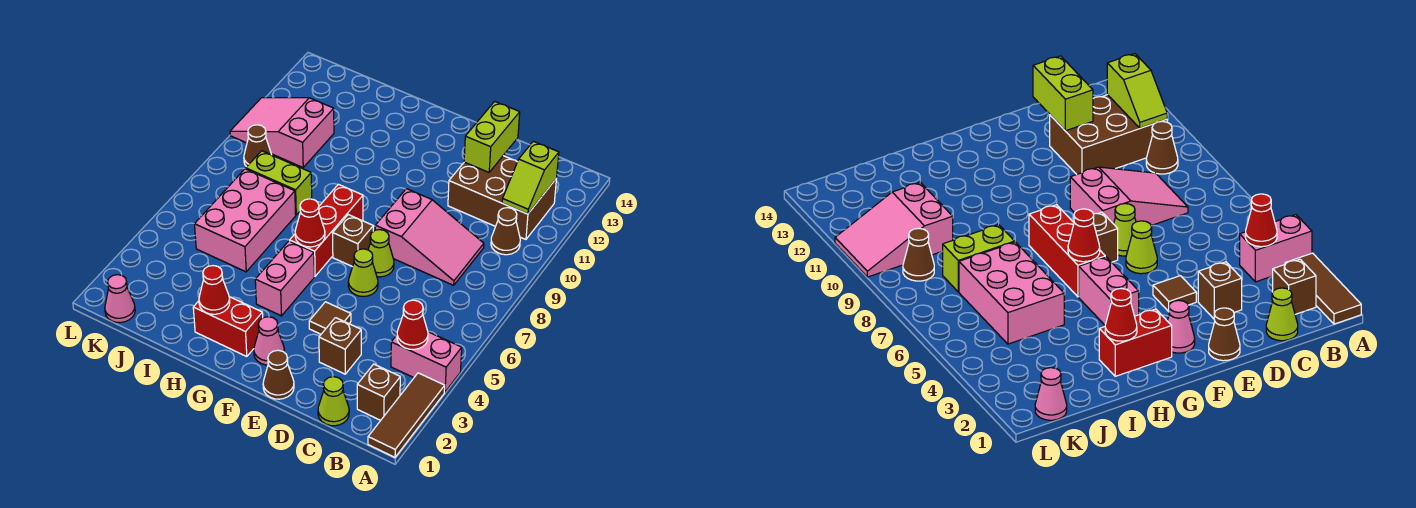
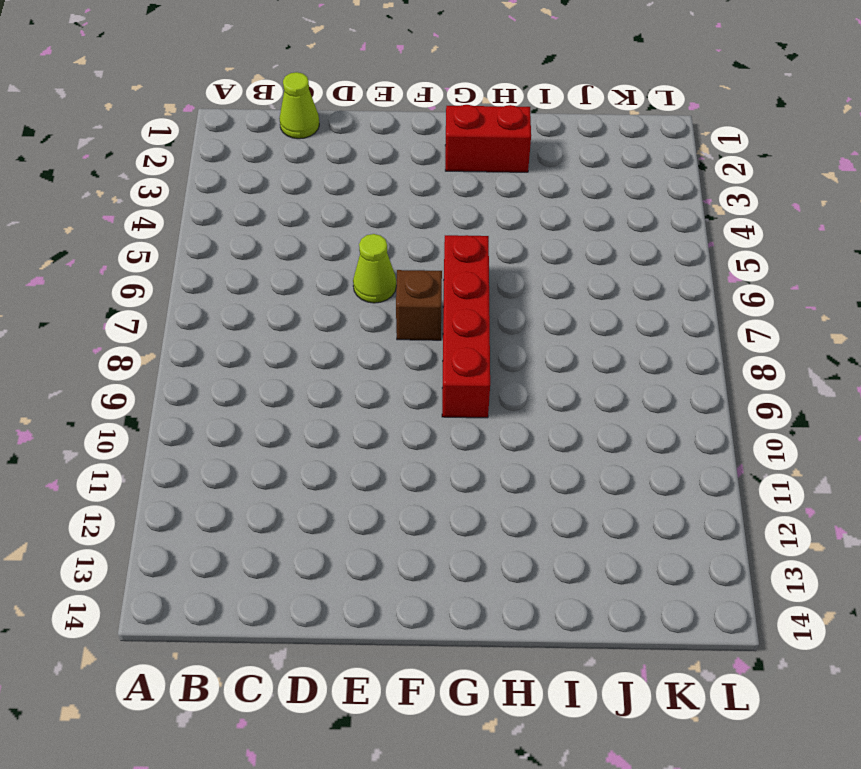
red 1x4 brick [442,235,490,418] -> red 1x3 brick [290,184,363,276]
none -> brown 1x3 tile [368,373,445,457]
none -> pink 1x2 brick [391,332,462,392]
none -> brown 1x1 brick [357,364,400,420]

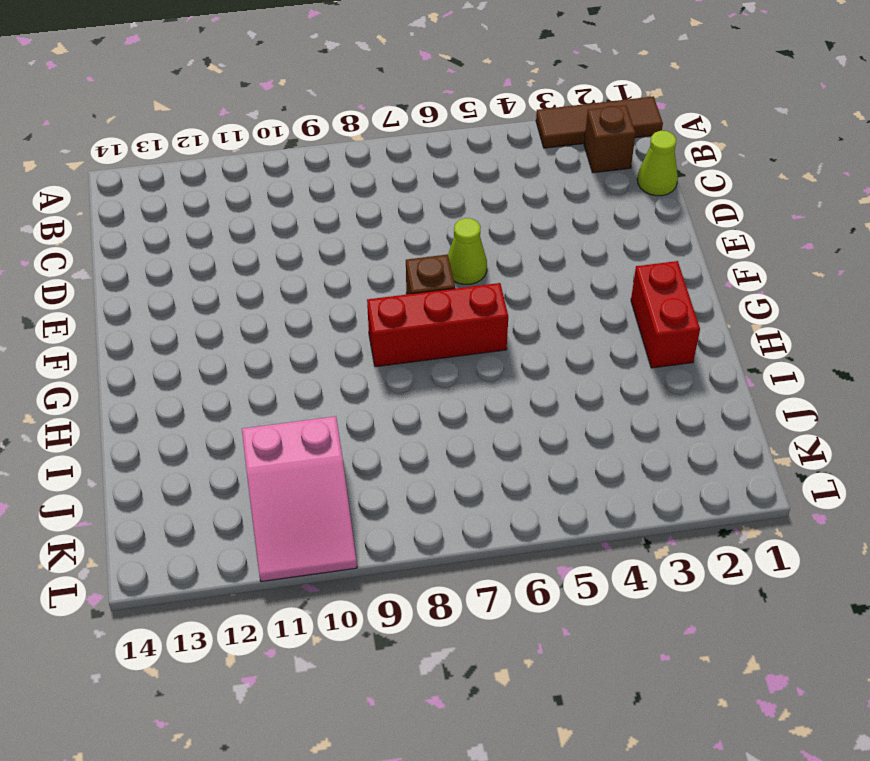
none -> pink 1x2 brick [391,332,462,392]
none -> brown 1x1 cone [491,208,520,255]
none -> brown 2x3 brick [448,156,557,239]

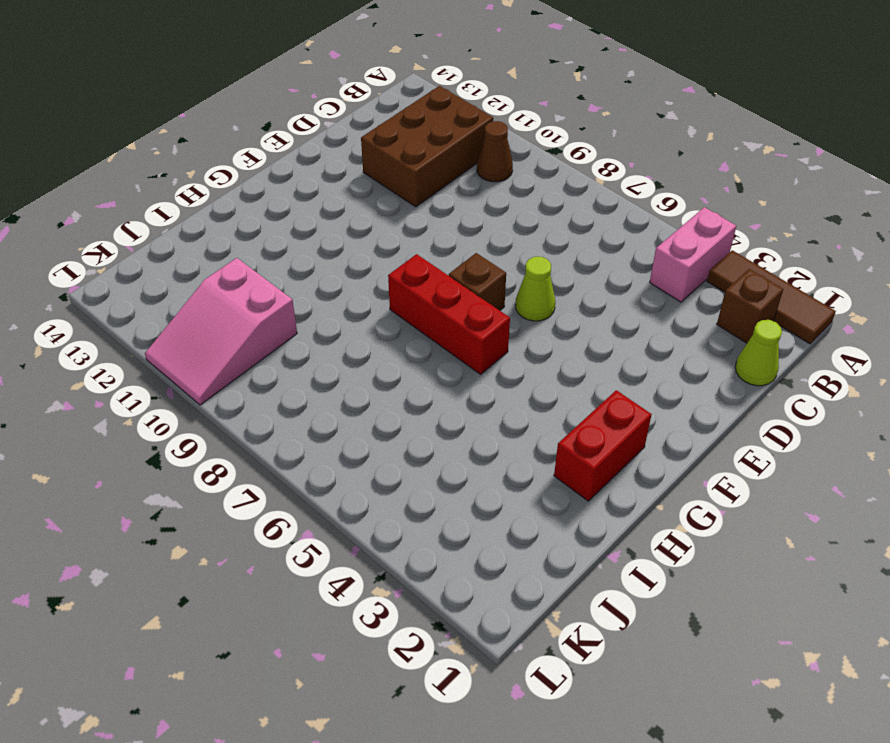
none -> pink 2x3 slope [375,189,484,285]
none -> brown 1x1 brick [319,318,361,374]
none -> brown 1x1 cone [263,350,294,399]

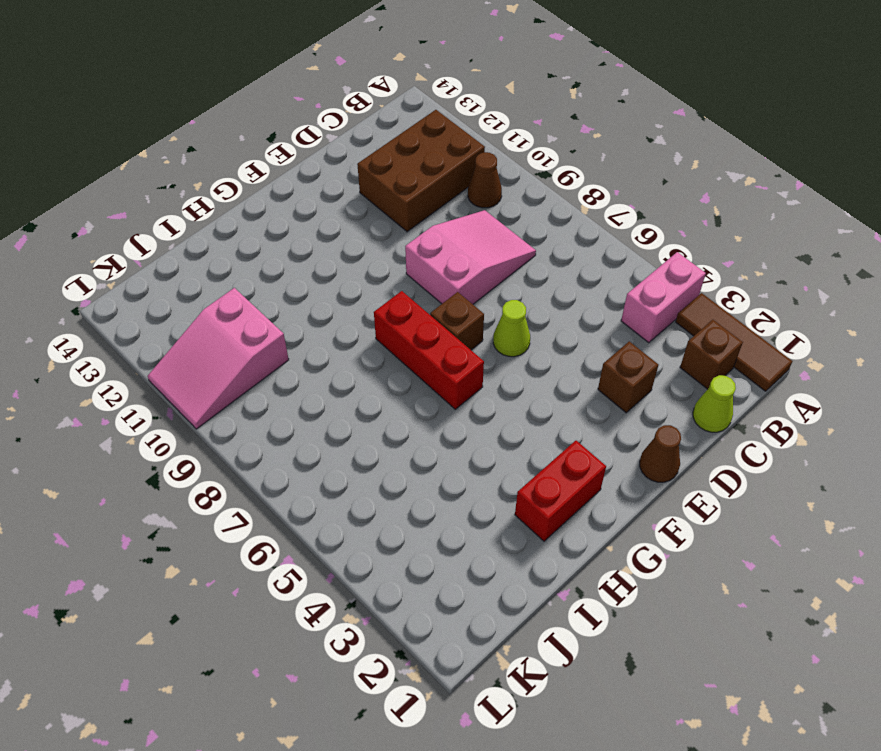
none -> brown 1x1 tile [309,302,351,334]
none -> lime 1x1 cone [368,230,394,277]
none -> pink 1x1 cone [254,317,284,365]

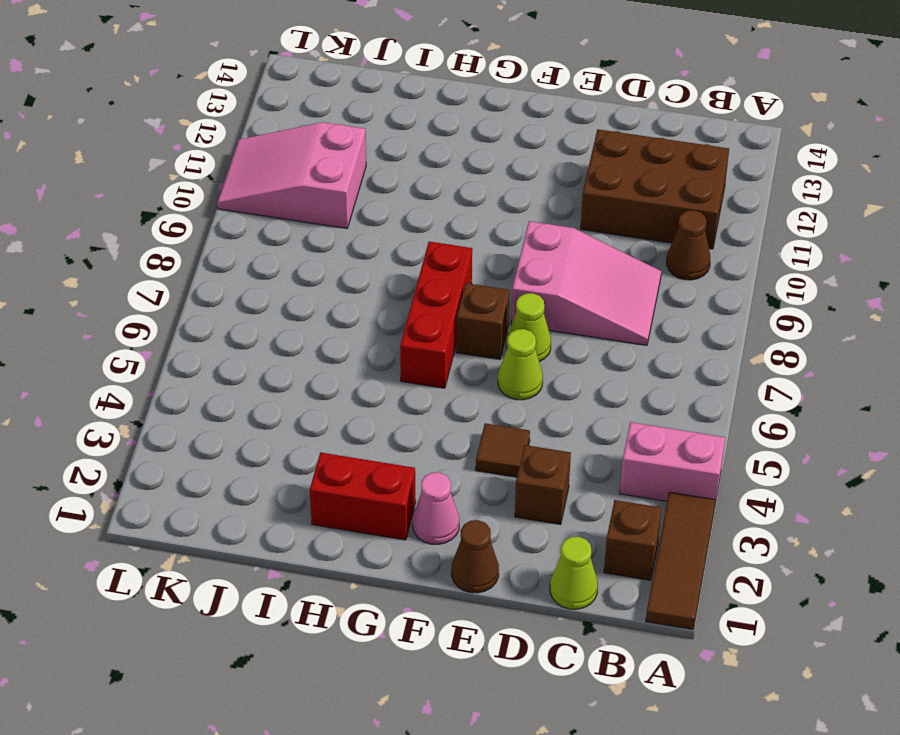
none -> pink 1x2 brick [255,241,314,316]
none -> pink 2x3 brick [195,169,296,272]
none -> lime 1x2 brick [246,151,312,215]

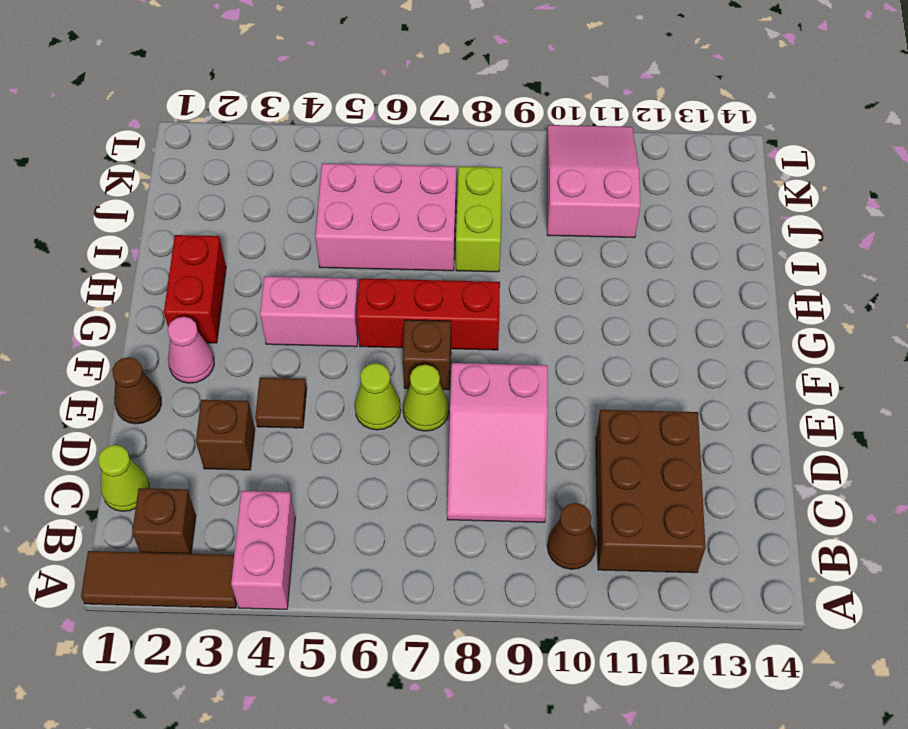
none -> pink 1x1 cone [105,275,135,323]
none -> brown 1x1 cone [244,125,272,167]
none -> red 1x1 cone [397,300,428,349]

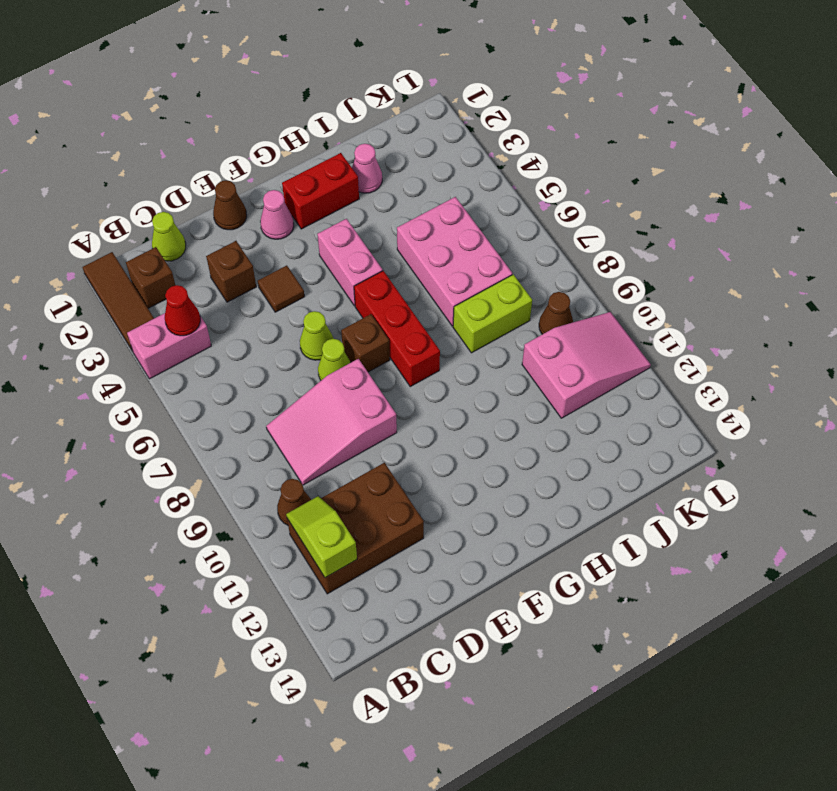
pink 1x1 cone [352,144,382,193] -> pink 1x1 cone moved to [105,275,135,323]
none -> lime 1x2 brick [464,101,520,172]
none -> red 1x1 cone [295,199,325,247]
none -> red 1x1 cone [199,266,230,314]

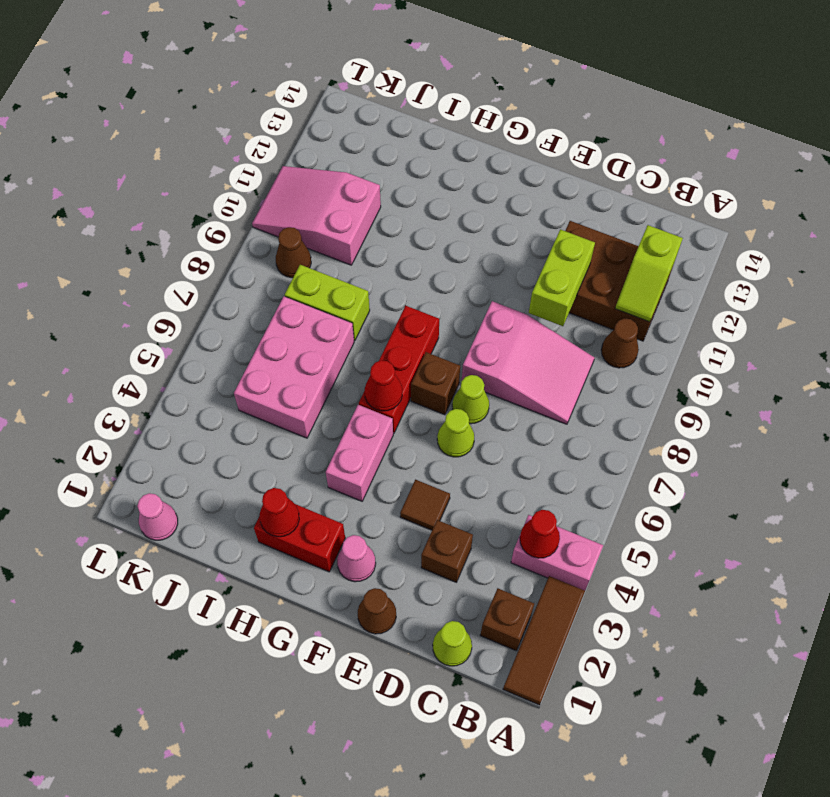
lime 1x2 brick [529,229,595,326] -> lime 1x2 brick moved to [464,101,520,172]

